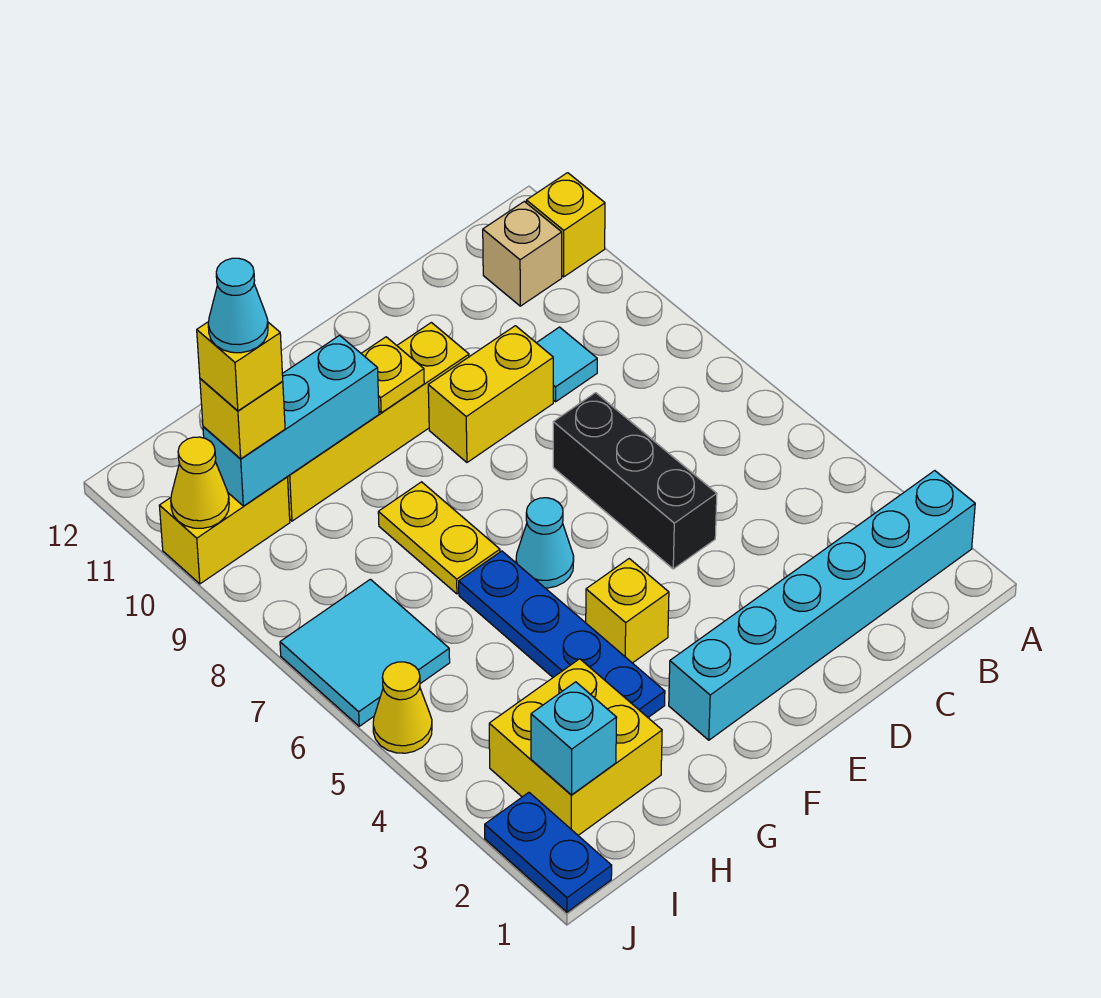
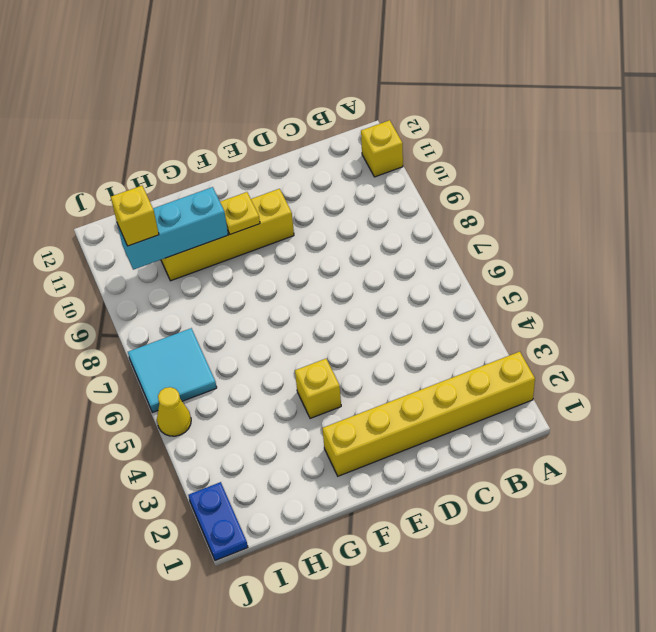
yellow 1x6 brick [322,352,535,476] -> cyan 1x6 brick [669,471,975,740]
none -> tan 1x1 brick [483,202,562,306]
none -> cyan 1x1 tile [537,327,597,402]
none -> black 1x3 brick [553,393,717,569]

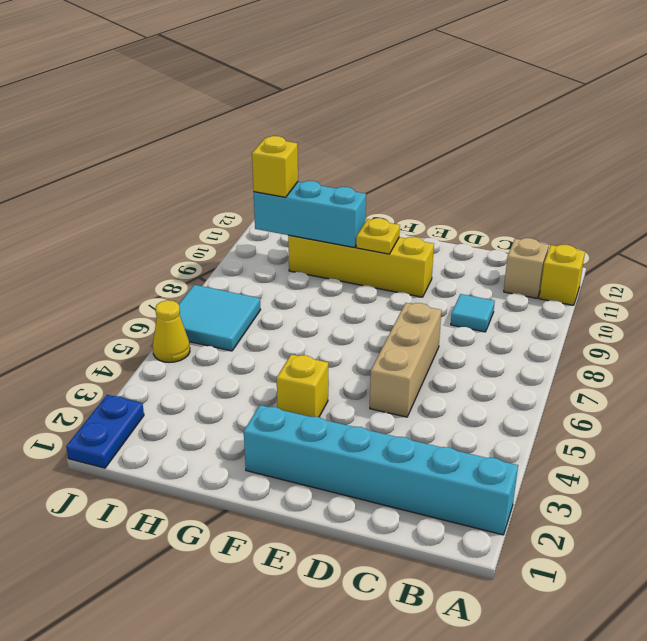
tan 1x3 brick [370,303,442,417] -> black 1x3 brick [553,393,717,569]
none -> yellow 1x2 brick [428,326,553,462]
none -> cyan 1x1 cone [516,498,574,588]
none -> blue 1x4 plate [459,551,665,717]

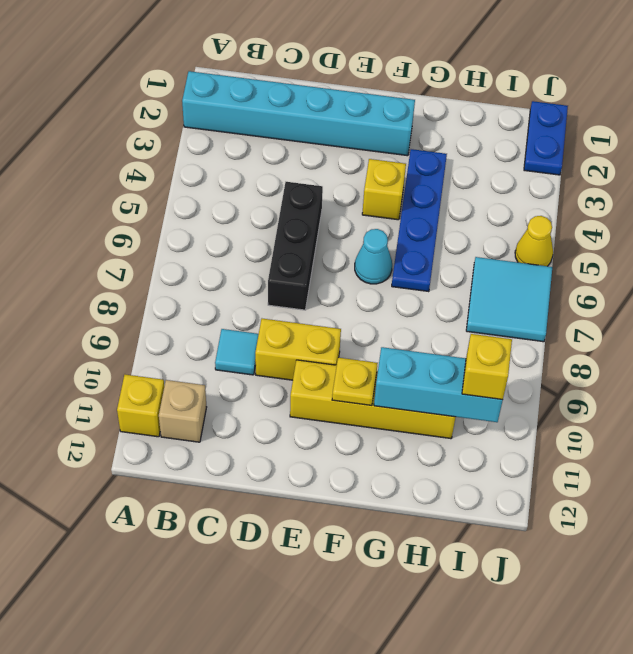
none -> yellow 1x2 plate [378,482,500,594]
none -> yellow 2x2 brick [489,659,662,835]
none -> yellow 1x2 brick [159,477,290,584]

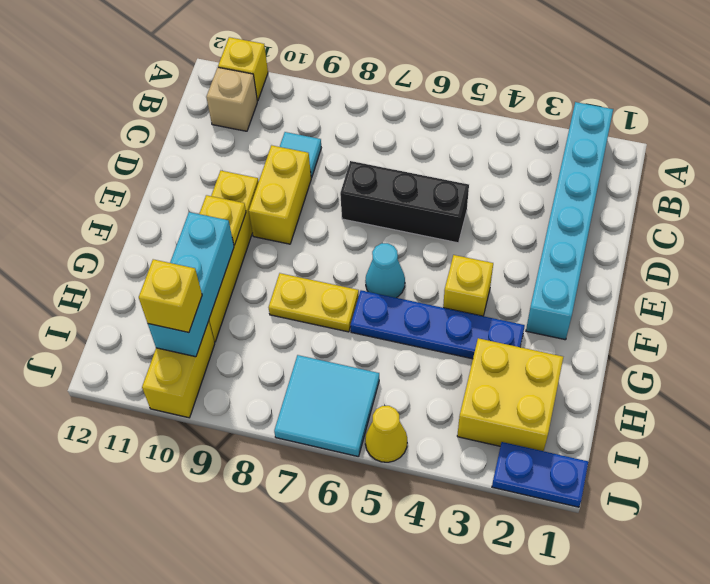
none -> cyan 1x1 brick [531,682,617,795]
none -> yellow 1x1 cone [171,437,229,528]
none -> yellow 1x1 brick [197,322,283,411]

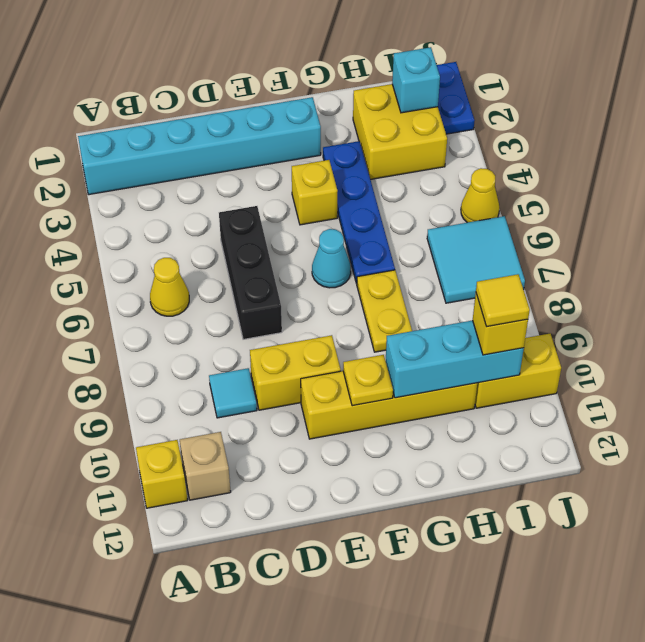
yellow 1x1 cone [150,258,189,316] -> yellow 1x1 cone moved to [171,437,229,528]
yellow 1x1 tile [476,274,530,327] -> yellow 1x1 brick [197,322,283,411]
none -> cyan 1x1 cone [208,258,268,353]

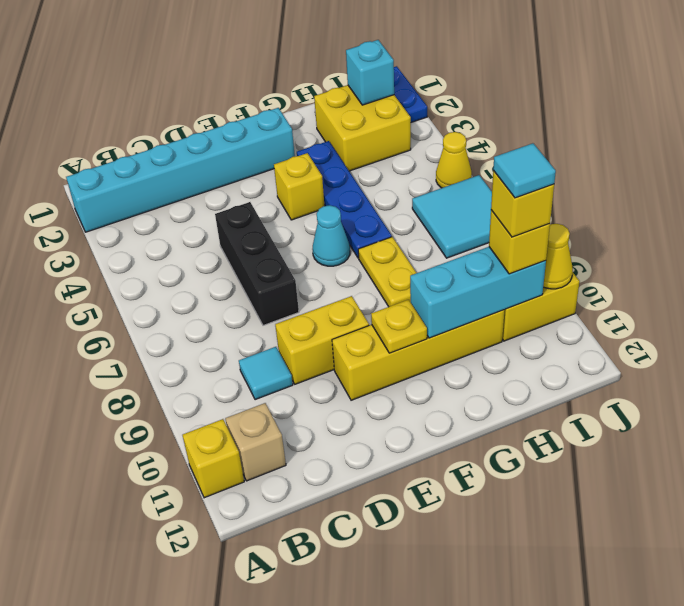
cyan 1x1 tile [493,143,556,198] -> cyan 1x1 cone [208,258,268,353]

